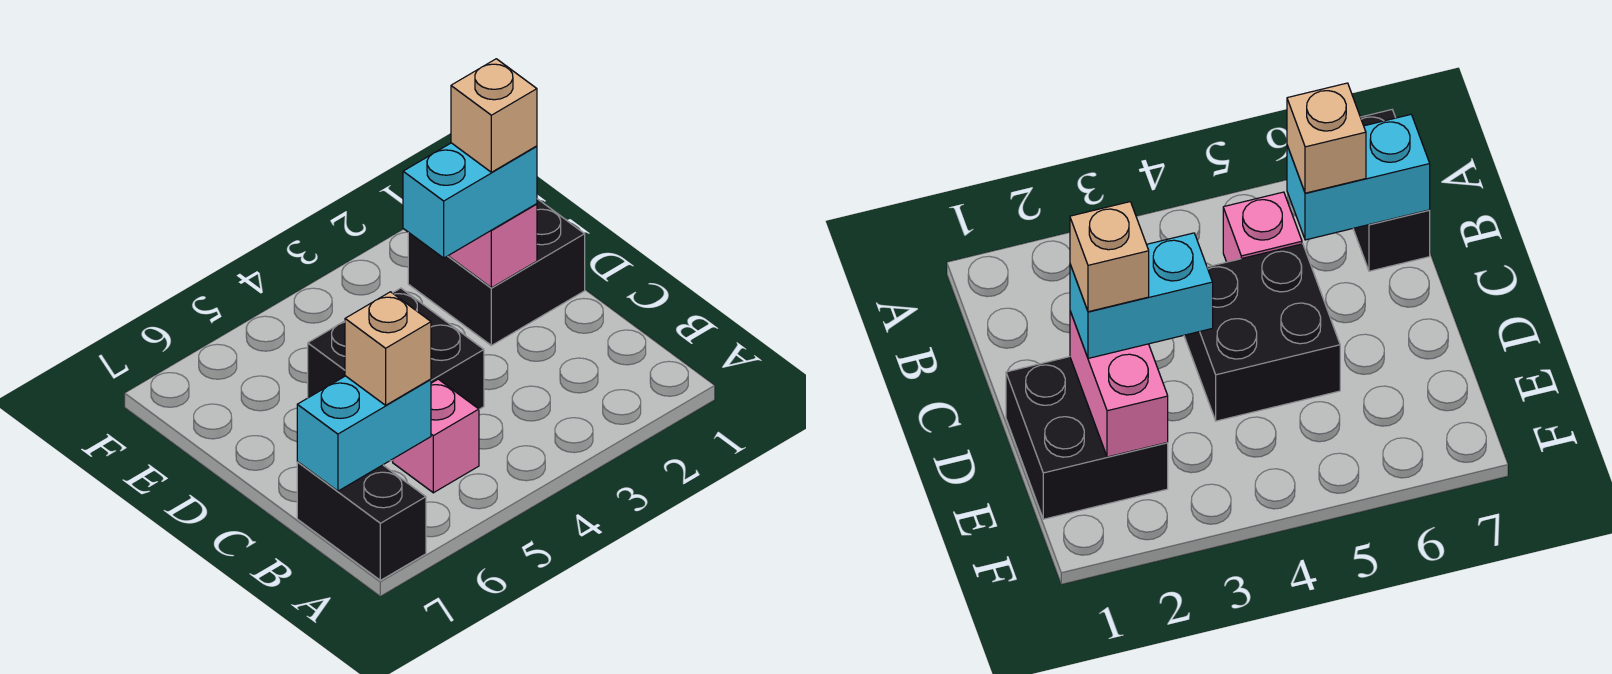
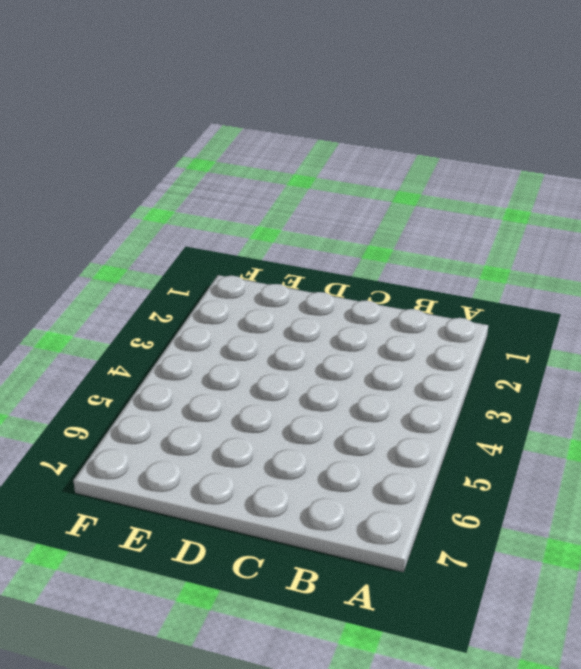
none -> black 1x2 brick [297,462,426,580]
none -> pink 1x1 brick [393,379,479,493]

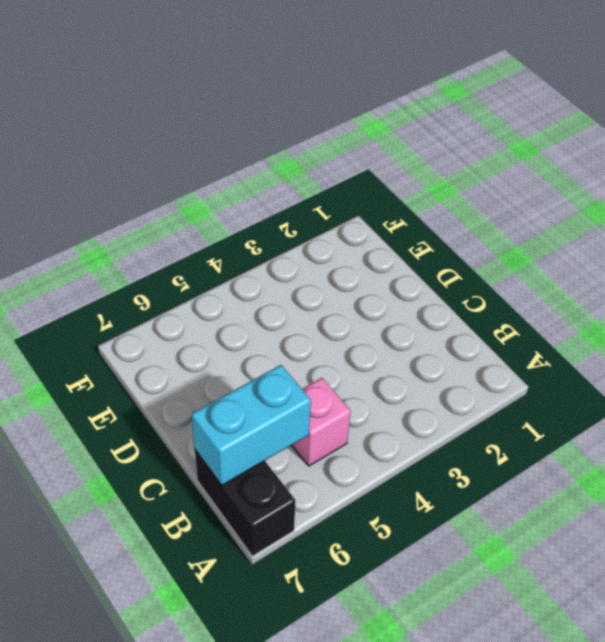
none -> black 2x2 brick [308,288,484,461]
none -> black 2x2 brick [408,199,585,345]

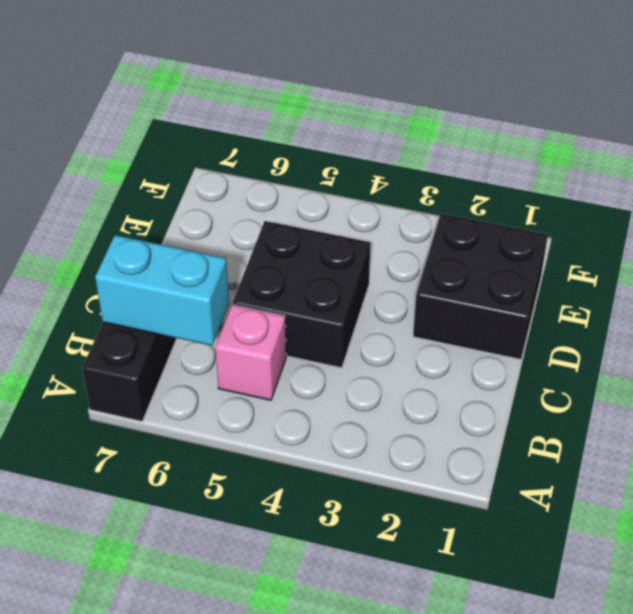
none -> pink 1x2 brick [449,204,537,288]
none -> tan 1x1 brick [345,292,431,405]

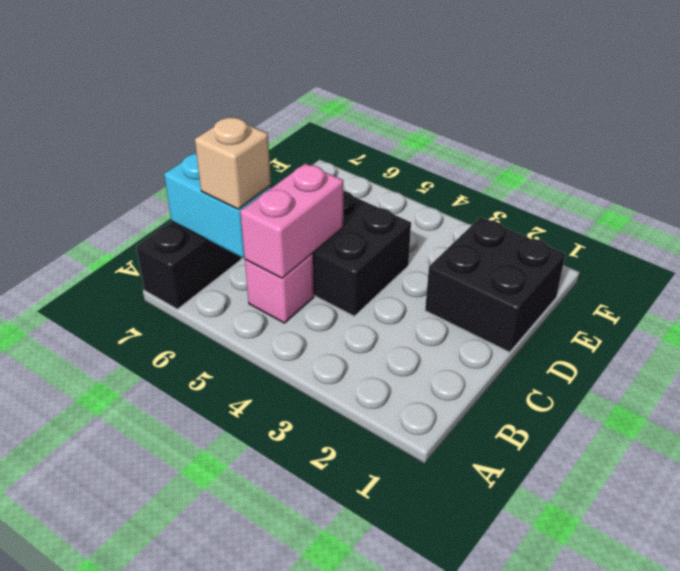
pink 1x2 brick [240,164,343,278] -> pink 1x2 brick moved to [449,204,537,288]
none -> cyan 1x2 brick [403,143,537,258]
none -> tan 1x1 brick [451,59,537,172]

